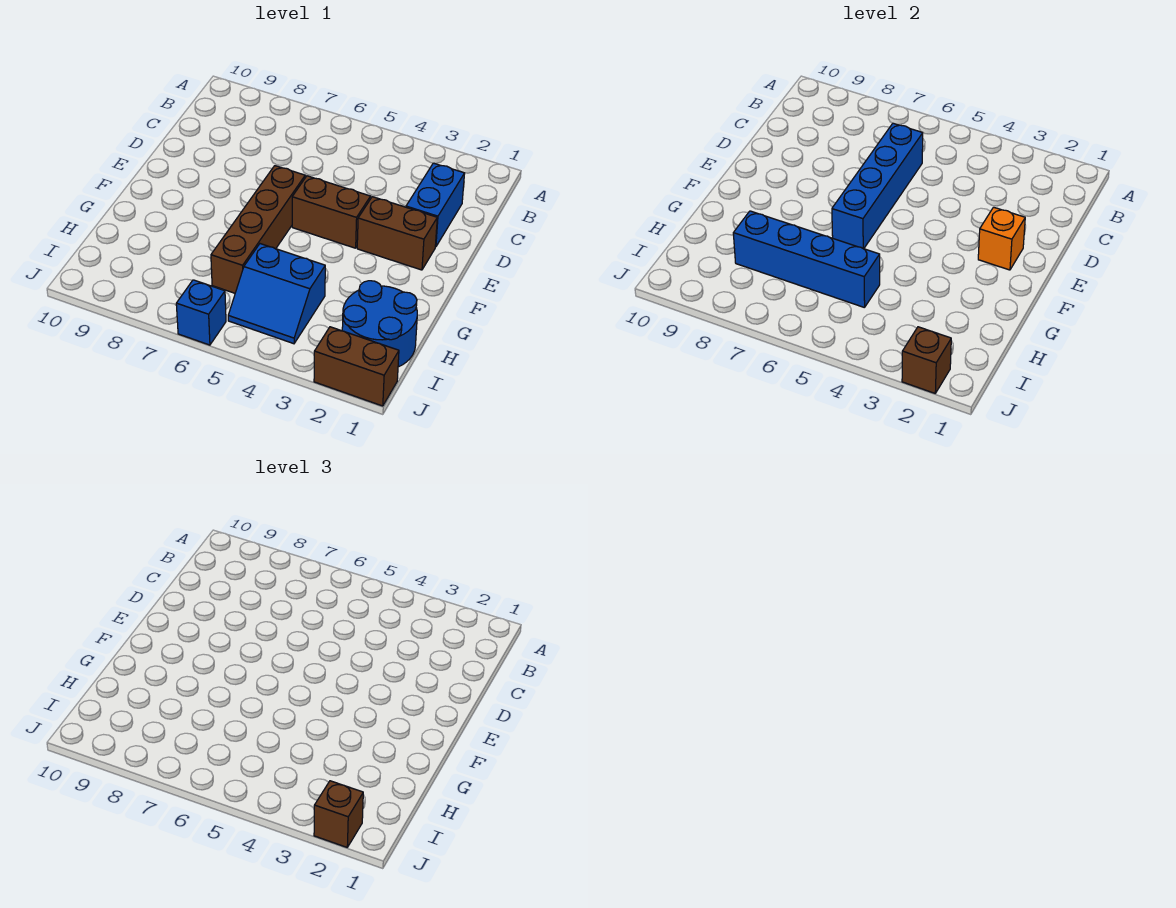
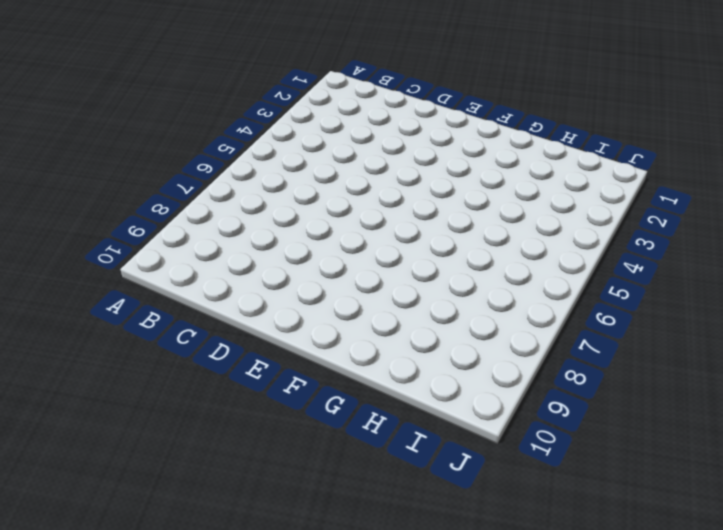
none -> blue 1x2 brick [406,163,465,247]
none -> brown 1x2 brick [357,197,437,270]
none -> brown 1x2 brick [292,176,371,248]

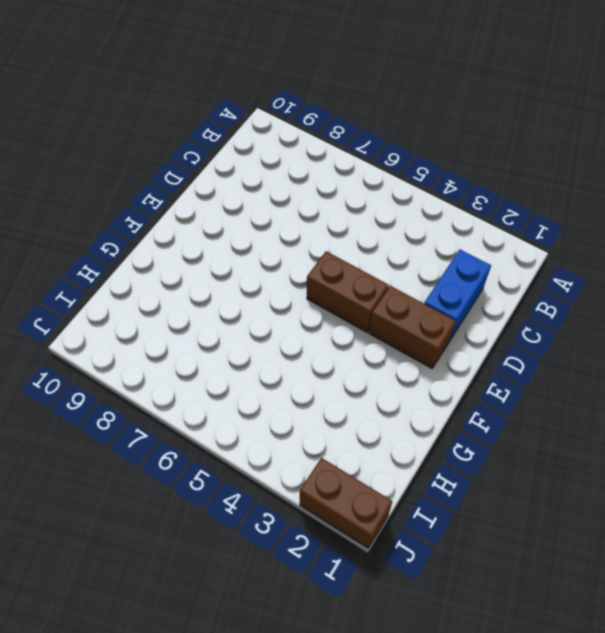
none -> brown 1x4 brick [211,166,305,293]
none -> blue 2x2 round brick [342,281,417,367]
none -> blue 2x2 slope [228,244,325,344]

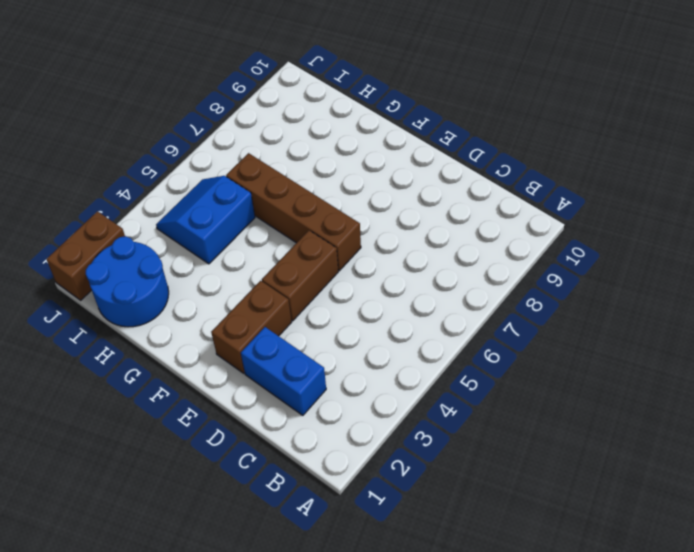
none -> blue 1x1 brick [176,280,226,345]
none -> blue 1x4 brick [832,123,923,249]
none -> orange 1x1 brick [978,207,1025,270]

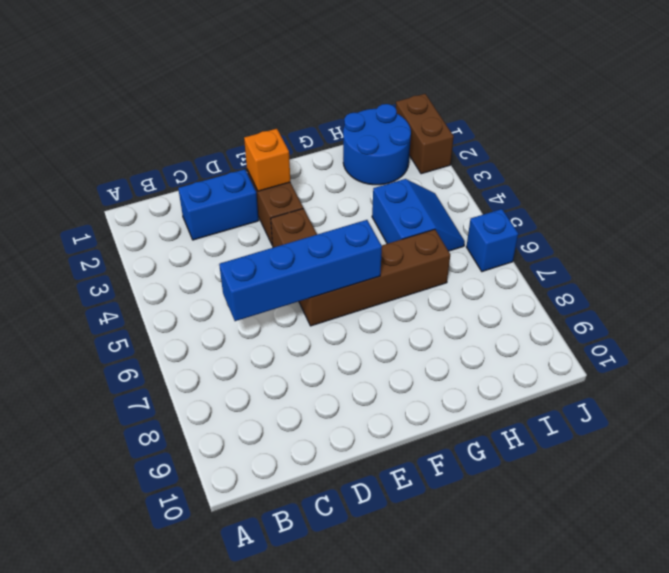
none -> blue 1x4 brick [733,211,880,308]
none -> brown 1x1 brick [902,327,951,393]
none -> brown 1x1 brick [314,781,363,847]

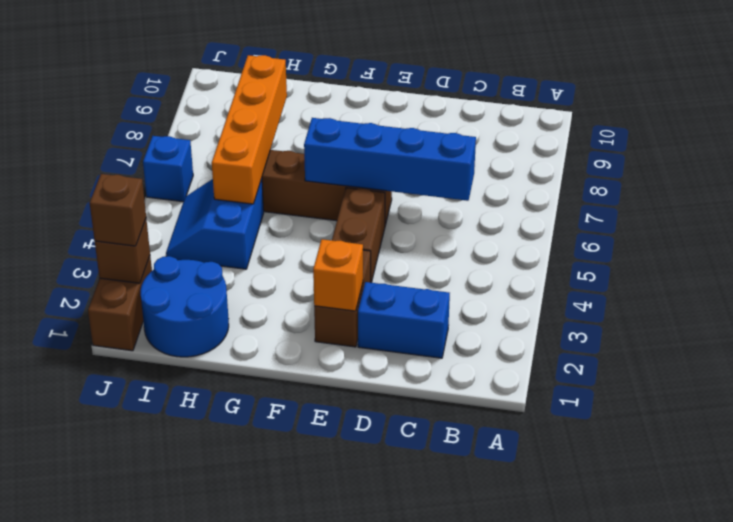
orange 1x4 brick [212,55,287,204] -> blue 1x4 brick [733,211,880,308]

